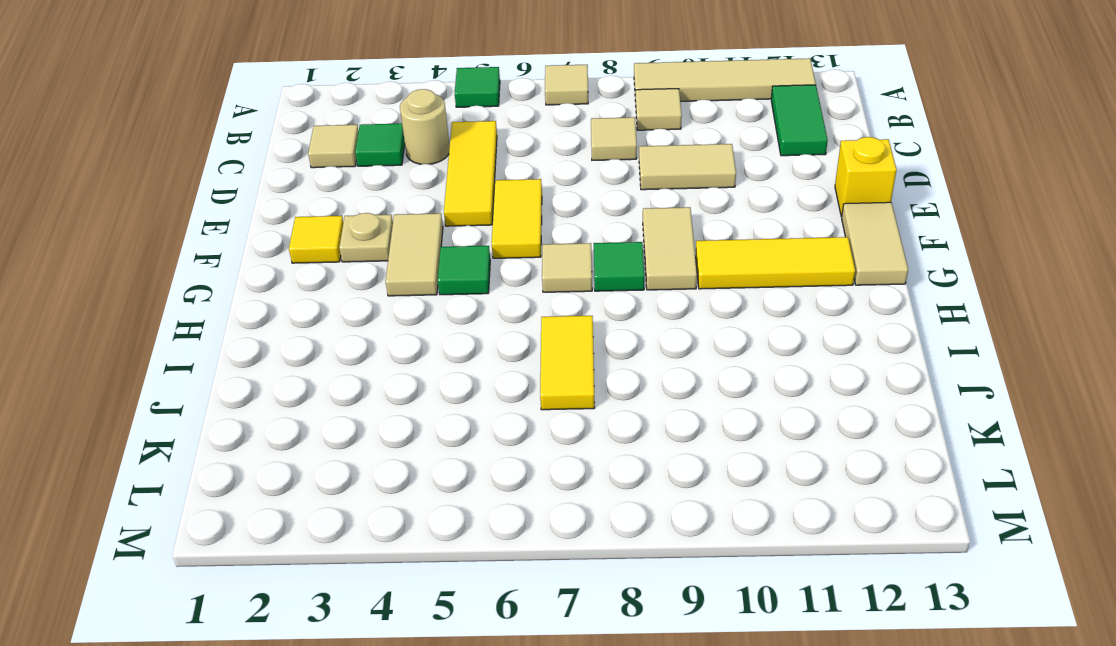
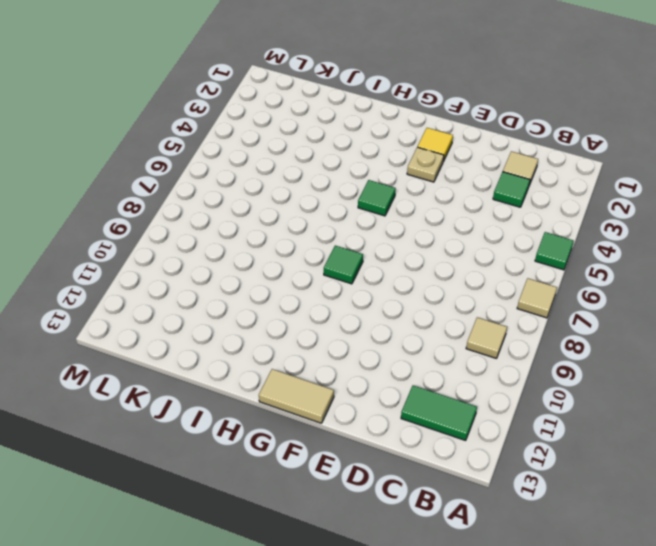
none -> tan 1x4 tile [634,58,816,102]
none -> tan 1x1 round brick [400,89,450,164]
none -> yellow 1x3 tile [444,121,497,226]

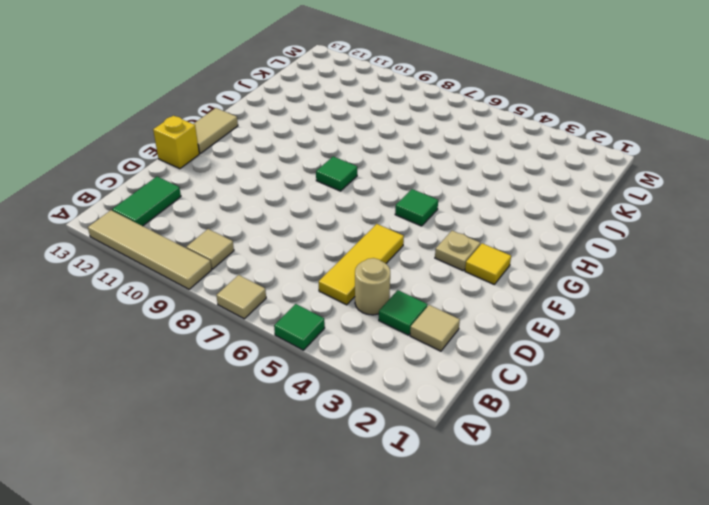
none -> tan 1x1 tile [591,117,637,160]
none -> tan 1x2 tile [639,144,736,190]
none -> yellow 1x2 tile [492,179,542,258]

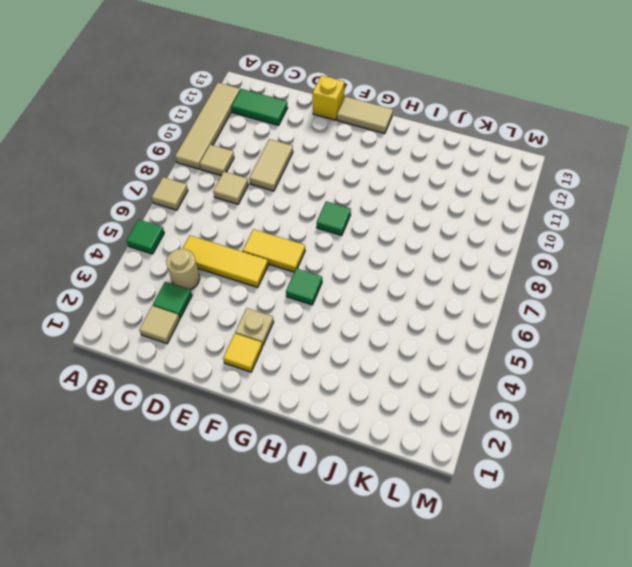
none -> tan 1x2 tile [386,213,443,296]
none -> tan 1x2 tile [643,207,697,290]
none -> tan 1x1 tile [542,243,592,292]

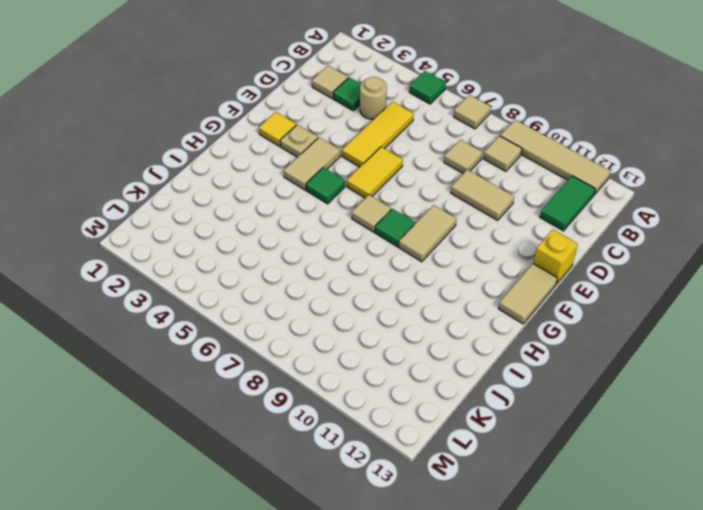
none -> yellow 1x3 tile [696,237,855,289]
none -> yellow 1x2 tile [540,316,595,410]

